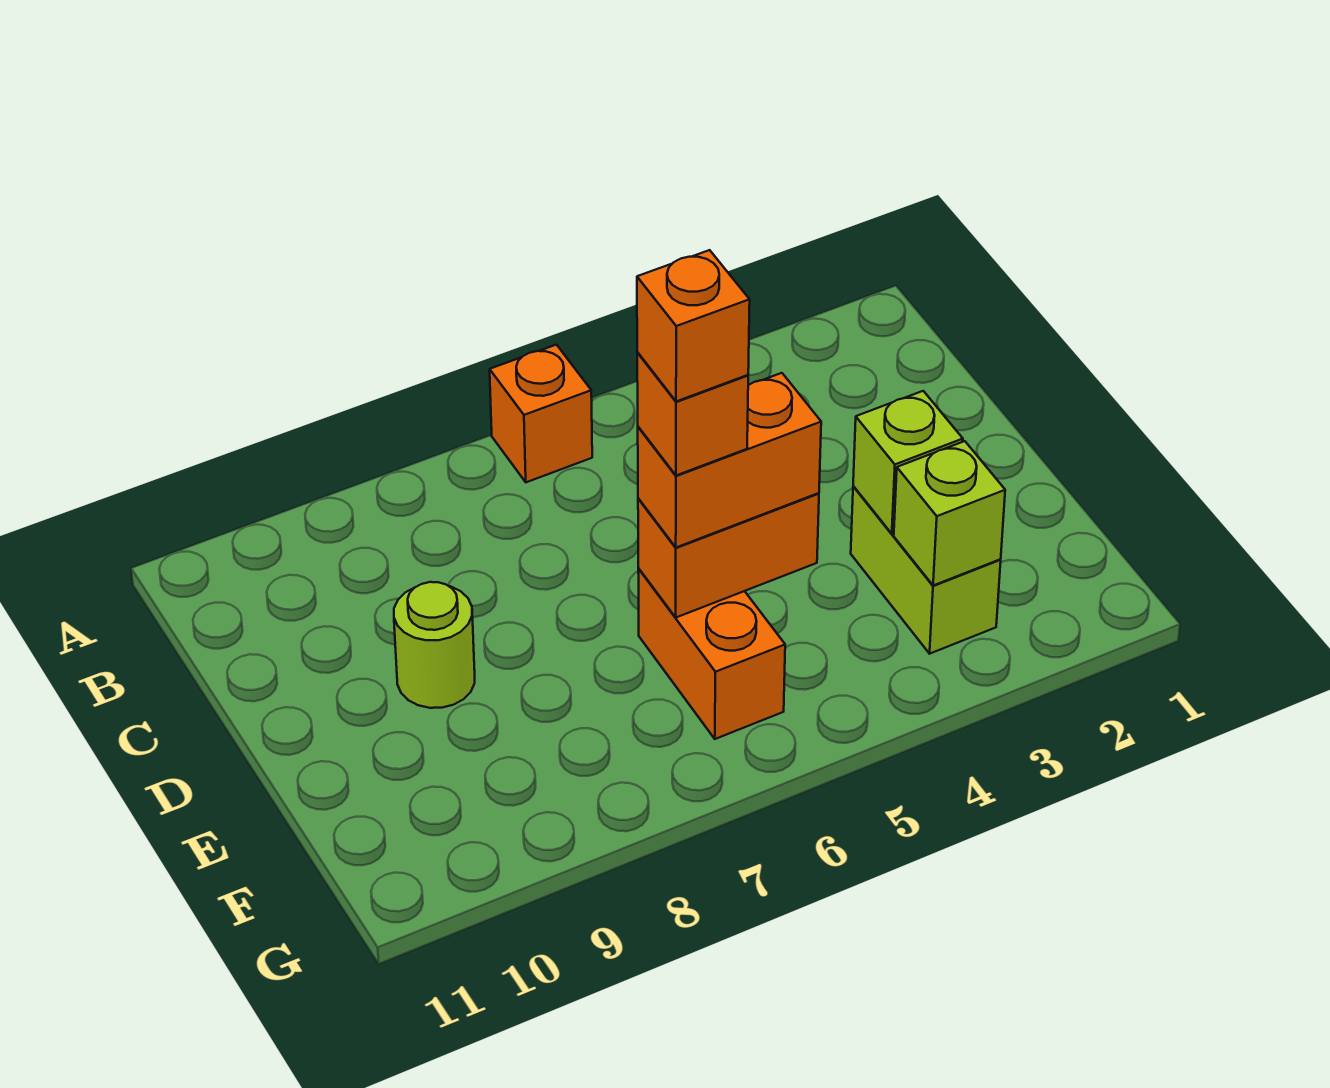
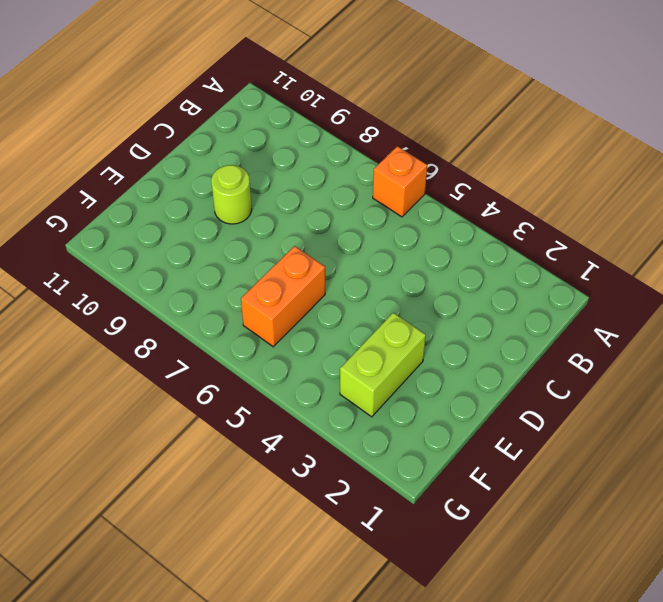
none -> lime 1x1 brick [853,391,963,534]
none -> orange 1x2 brick [638,493,819,617]

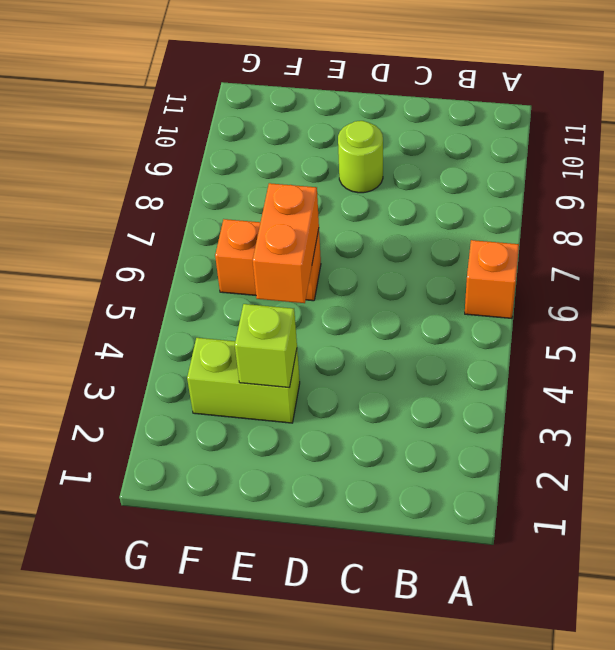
none -> lime 1x1 brick [894,441,1005,586]
none -> orange 1x2 brick [638,373,821,547]

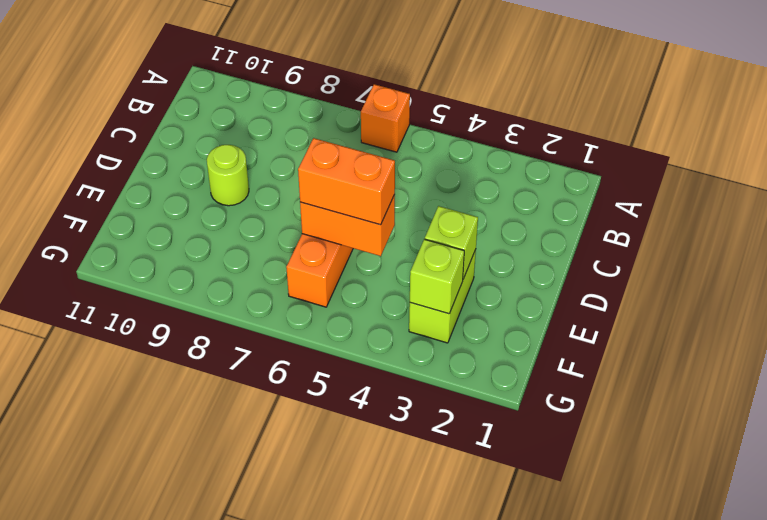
none -> orange 1x1 brick [637,353,748,475]
none -> orange 1x1 brick [637,250,750,401]

